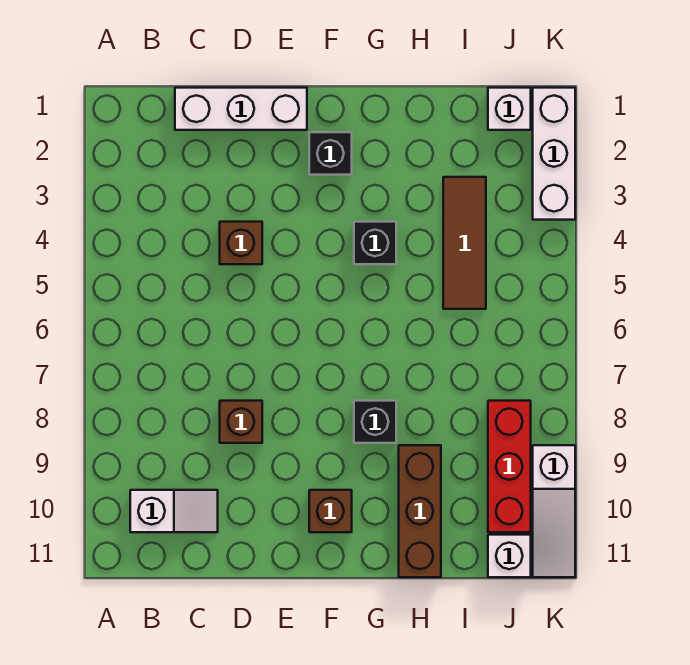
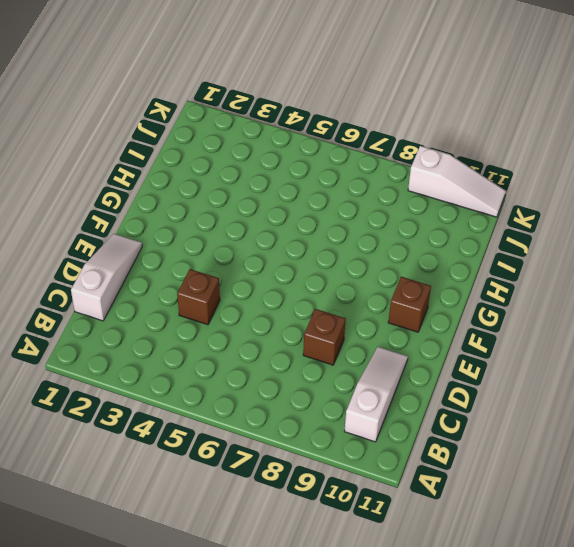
white 1x3 slope [345,347,408,442] -> white 1x2 slope [130,490,218,532]
white 1x3 slope [71,234,142,321] -> white 1x3 brick [175,88,307,130]
none -> black 1x1 brick [309,132,352,175]
none -> black 1x1 brick [354,222,396,264]
none -> black 1x1 brick [354,401,396,443]

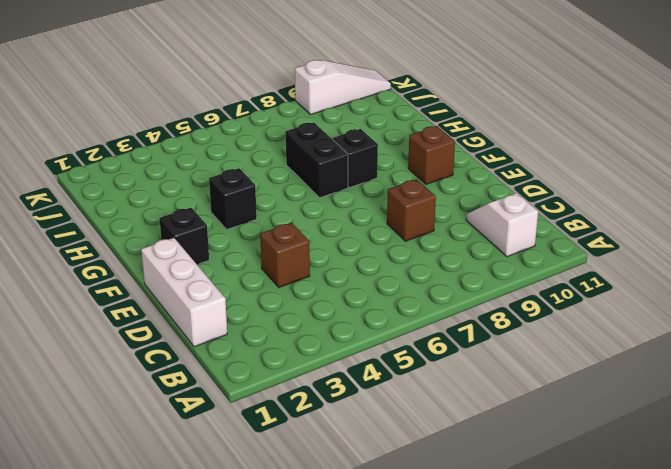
black 1x2 brick [286,122,348,198] -> none
none -> brown 1x3 brick [399,445,441,577]
none -> brown 1x3 tile [443,177,486,309]
none -> white 1x1 brick [488,88,531,130]

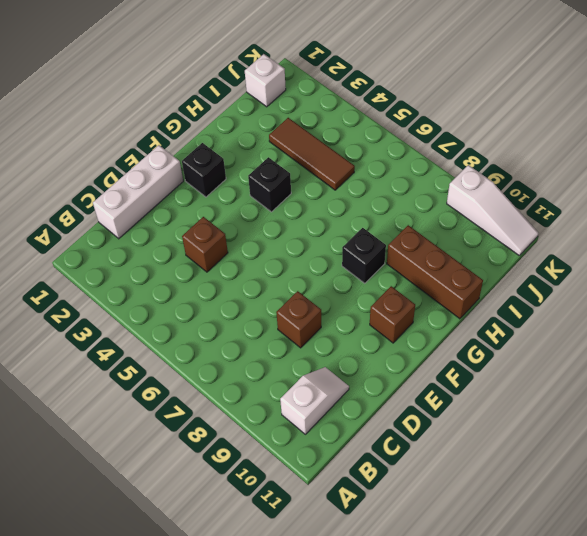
none -> red 1x3 brick [488,401,531,532]
none -> white 1x1 brick [488,535,531,577]
none -> white 1x3 brick [533,88,575,220]

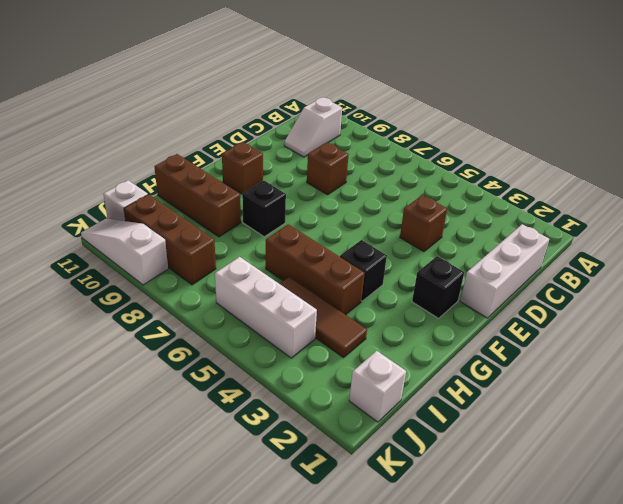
brown 1x3 brick [266,224,365,315] -> none
white 1x3 brick [215,257,317,358] -> white 1x3 brick moved to [533,88,575,220]
brown 1x3 brick [124,194,216,285] -> red 1x3 brick [488,401,531,532]

